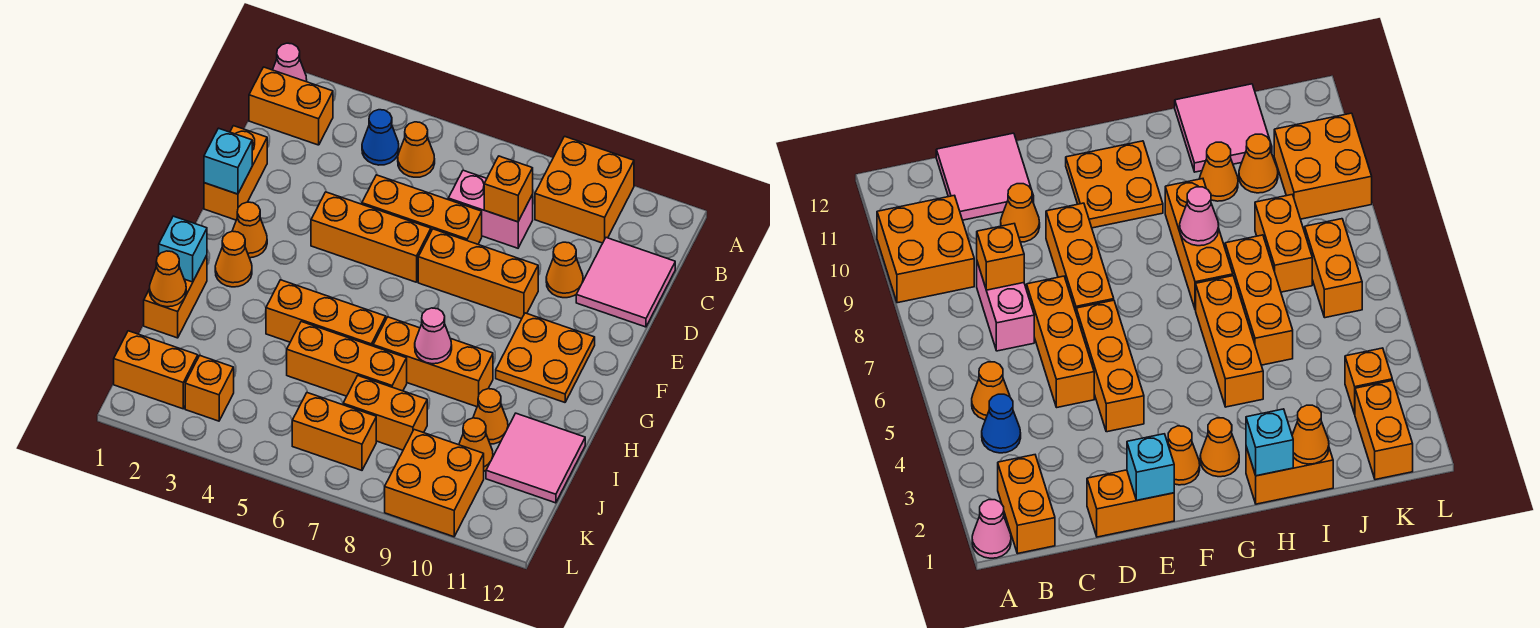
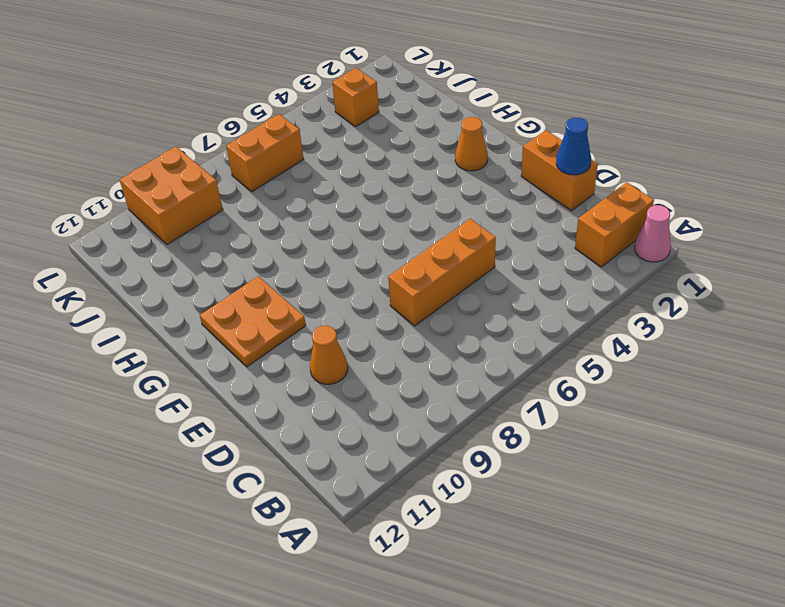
blue 1x1 cone [556,118,591,175] -> blue 1x1 cone moved to [362,110,399,165]
none -> orange 2x2 brick [535,136,634,243]
none -> orange 1x1 cone [398,122,435,177]
none -> pink 1x2 brick [448,170,533,248]
none -> pink 2x2 tile [576,238,675,327]

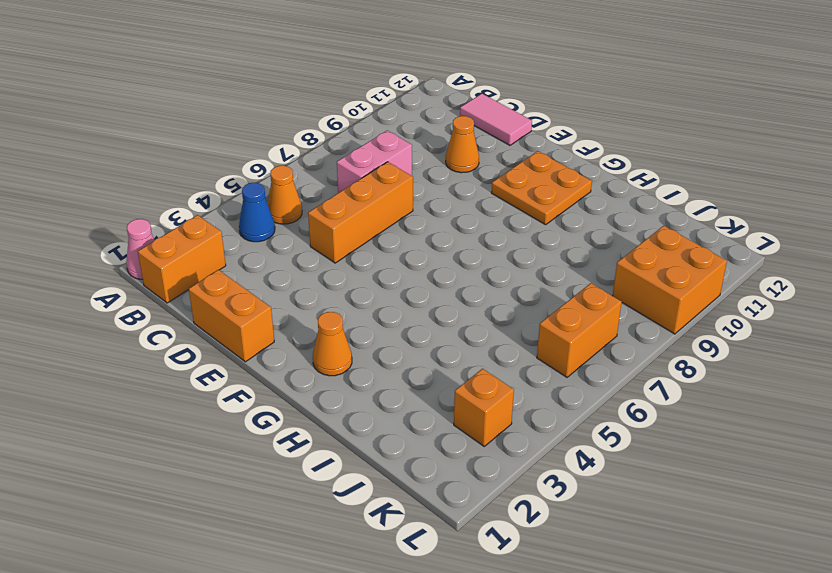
pink 1x2 tile [460,94,532,145] -> pink 2x2 tile [576,238,675,327]
none -> orange 2x2 brick [535,136,634,243]
none -> orange 1x3 brick [311,192,431,282]
none -> orange 1x3 brick [418,229,538,319]
none -> orange 1x1 cone [232,202,267,258]

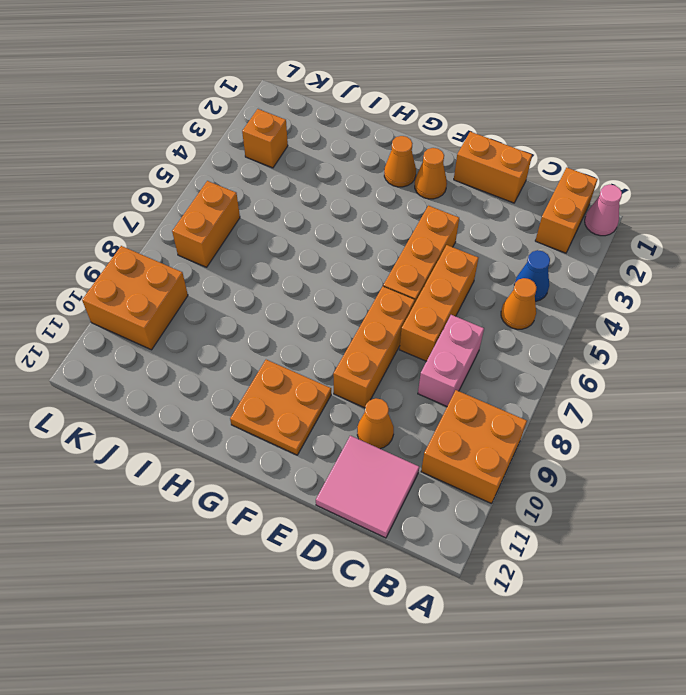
none -> orange 1x2 brick [144,255,207,338]
none -> orange 1x3 brick [266,280,386,346]
none -> orange 1x3 brick [373,317,493,407]
none -> orange 1x3 brick [287,322,407,396]

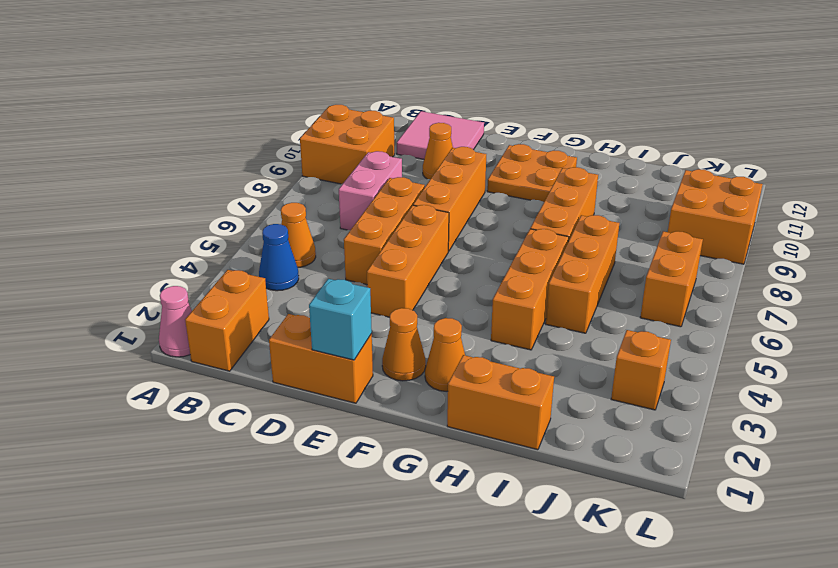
none -> orange 1x1 cone [473,389,508,444]
none -> pink 2x2 tile [486,413,585,503]
none -> orange 1x2 brick [343,376,427,450]
none -> orange 1x1 cone [459,418,493,471]

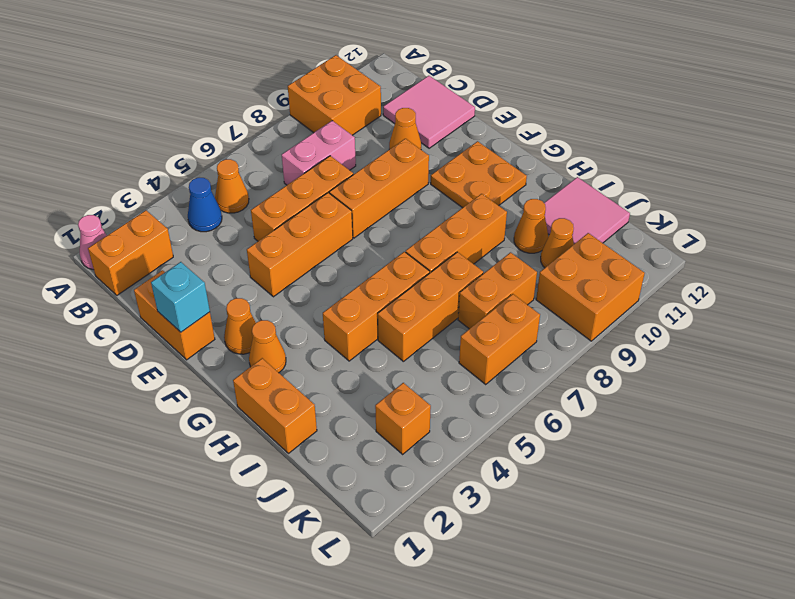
none -> orange 1x2 brick [114,331,198,409]
none -> orange 1x1 brick [484,156,533,222]
none -> cyan 1x1 brick [159,216,207,282]
none -> pink 1x1 cone [415,308,452,364]

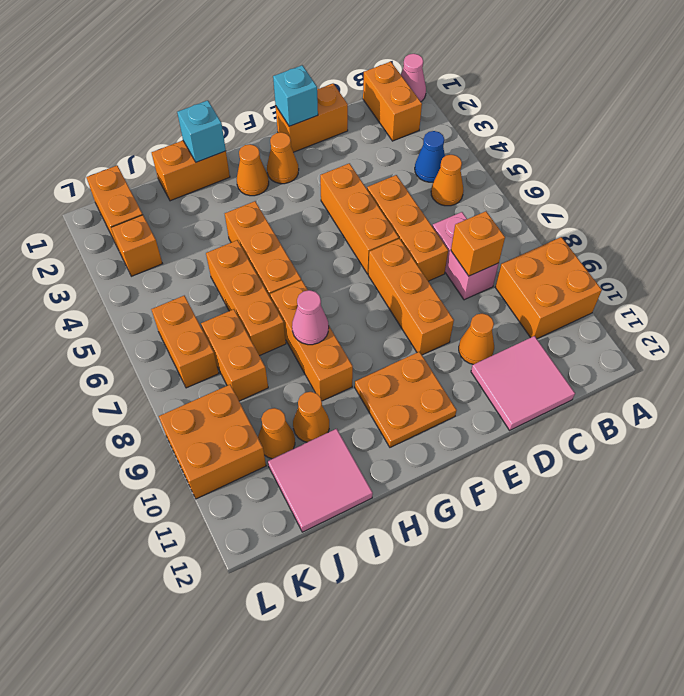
none -> orange 1x1 cone [150,251,186,307]

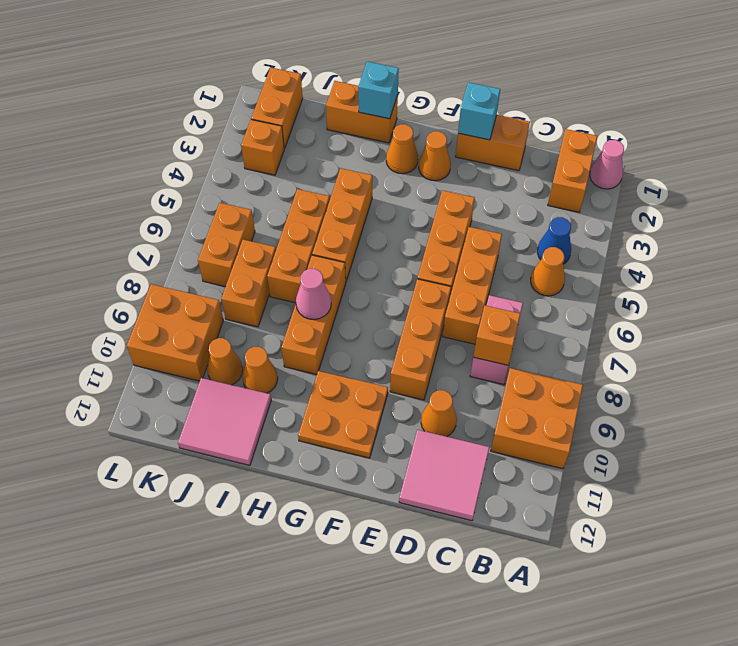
none -> orange 1x1 cone [150,251,186,307]

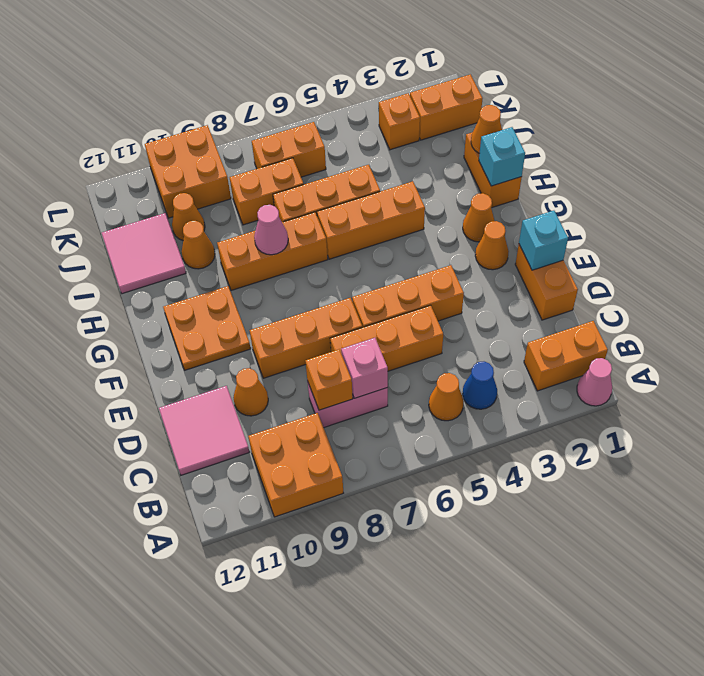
pink 1x1 brick [341,338,388,398] -> none

